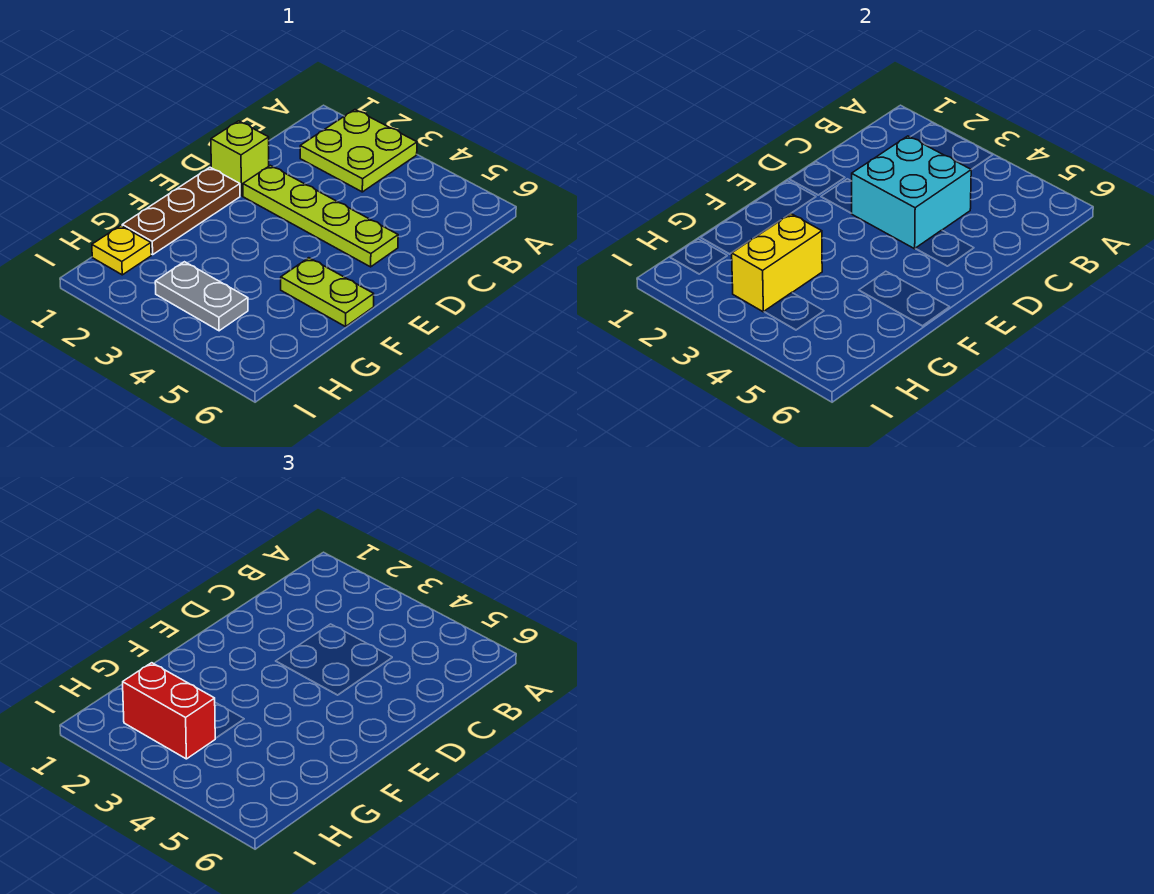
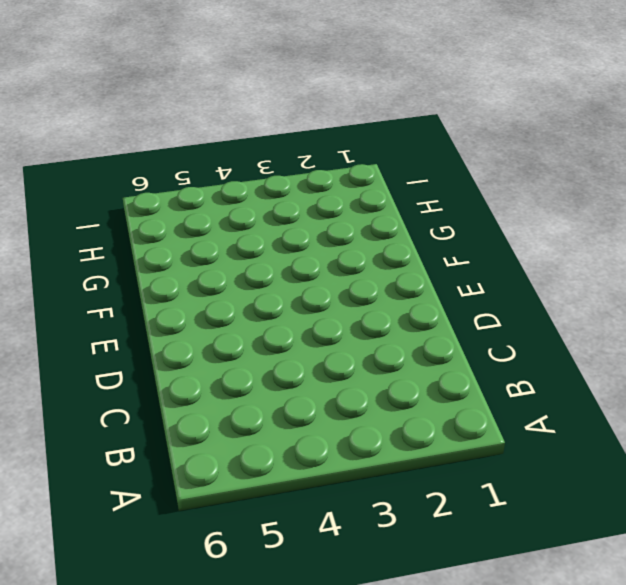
none -> lime 2x2 plate [300,110,417,192]
none -> lime 1x1 brick [211,121,269,196]

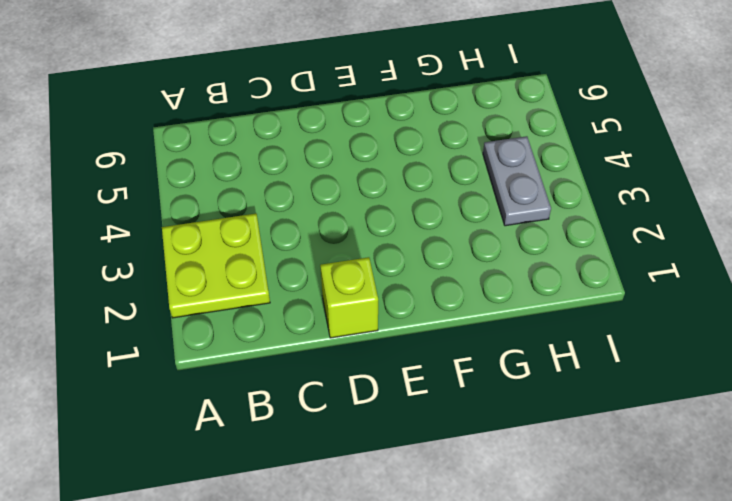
none -> lime 1x4 plate [243,165,398,267]
none -> brown 1x3 plate [122,167,240,255]

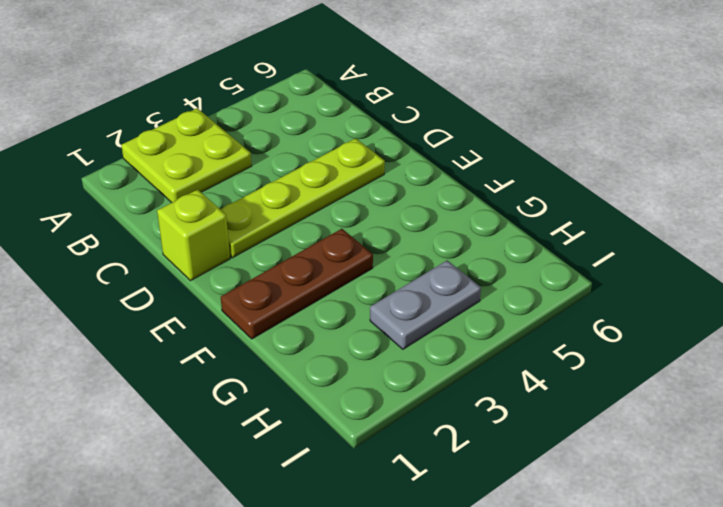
brown 1x3 plate [221,229,373,339] -> brown 1x3 plate turned to [122,167,240,255]
none -> lime 1x2 plate [281,258,374,327]
none -> yellow 1x1 plate [92,226,151,275]

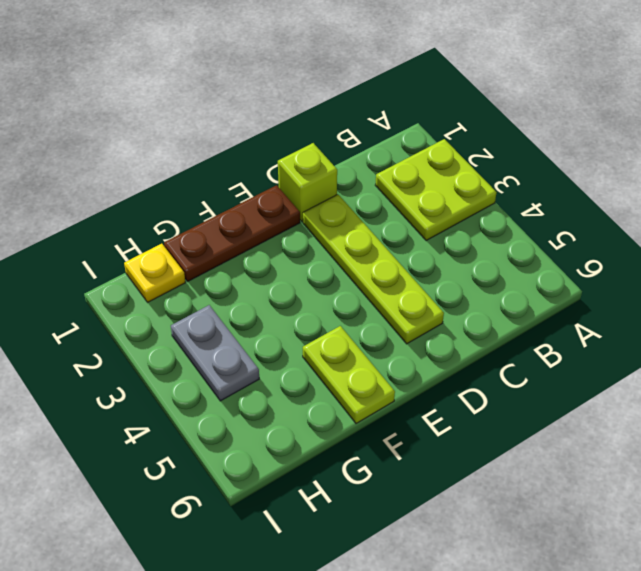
none -> cyan 2x2 brick [851,136,971,249]
none -> yellow 1x2 brick [732,214,822,312]

